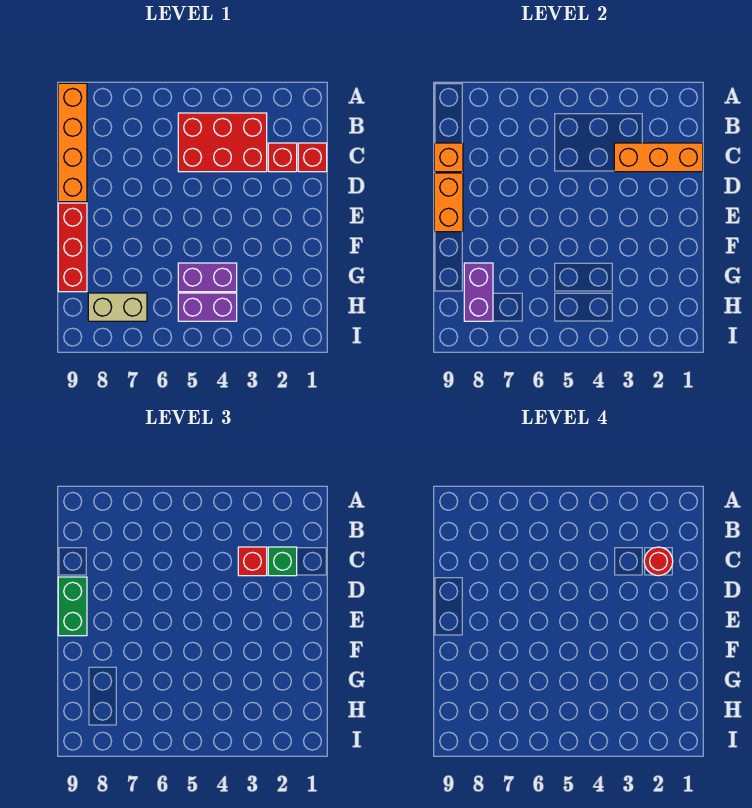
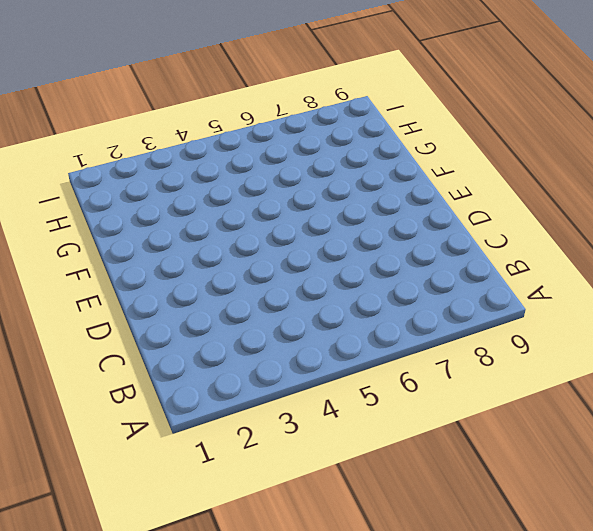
none -> orange 1x4 brick [58,83,87,202]
none -> red 2x3 brick [178,113,267,172]
none -> red 1x1 brick [298,143,327,172]

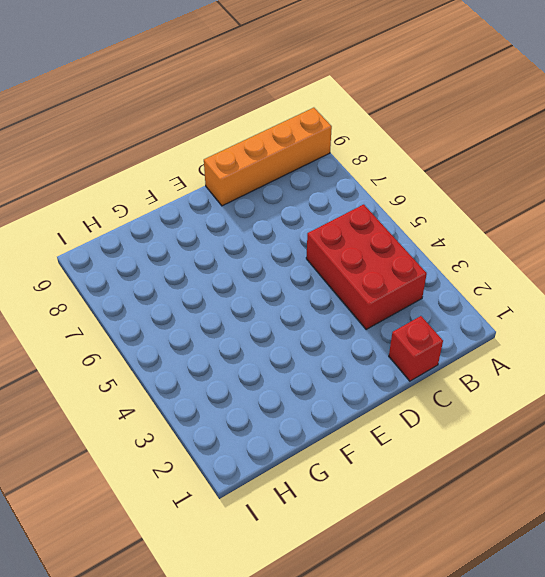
none -> red 1x1 brick [268,143,297,172]
none -> red 1x3 brick [58,203,87,292]
none -> purple 1x2 brick [178,263,237,292]

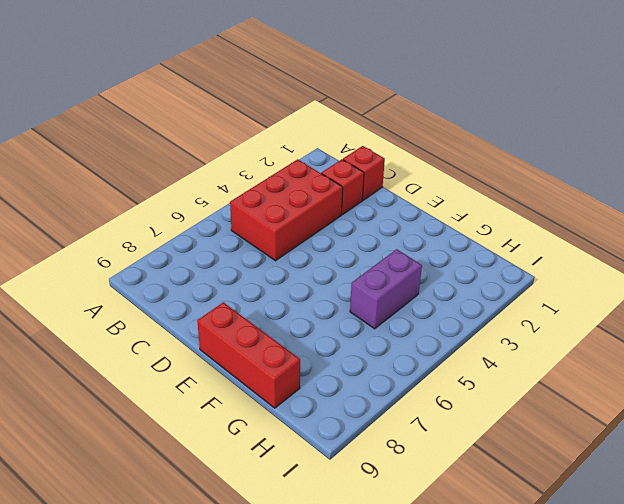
none -> orange 1x4 brick [58,83,87,202]
none -> purple 1x2 brick [178,293,237,321]
none -> tan 1x2 brick [88,293,147,321]

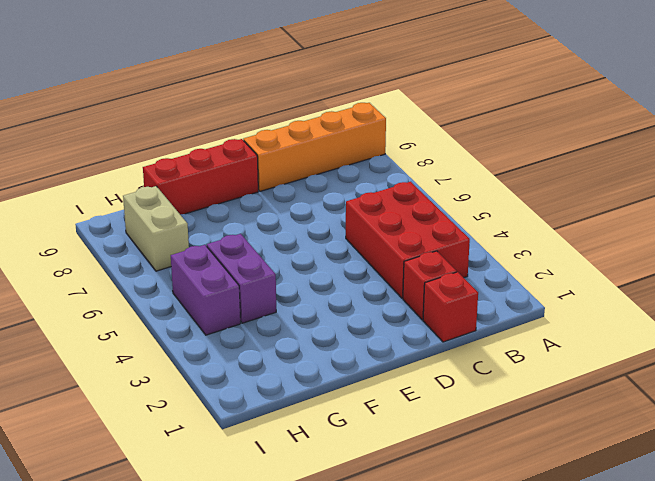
none -> orange 1x3 brick [614,143,703,172]
none -> orange 1x1 brick [434,143,463,172]
none -> orange 1x2 brick [434,173,463,232]

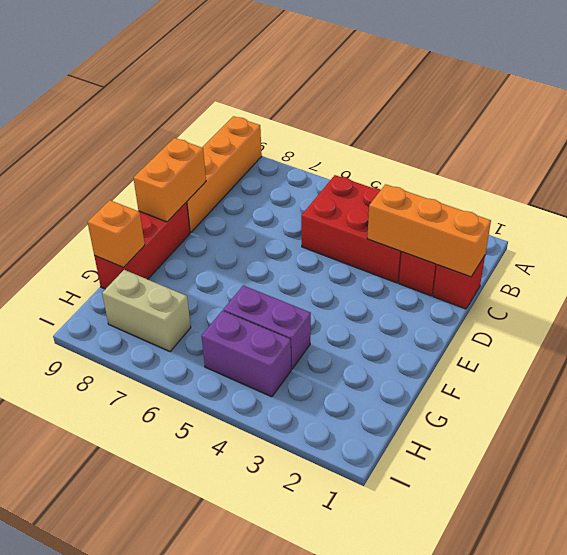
orange 1x1 brick [88,200,145,267] -> orange 1x1 brick moved to [434,143,463,172]
none -> purple 1x2 brick [464,263,493,321]
none -> green 1x1 brick [268,547,297,576]
none -> red 1x1 brick [238,547,267,576]

